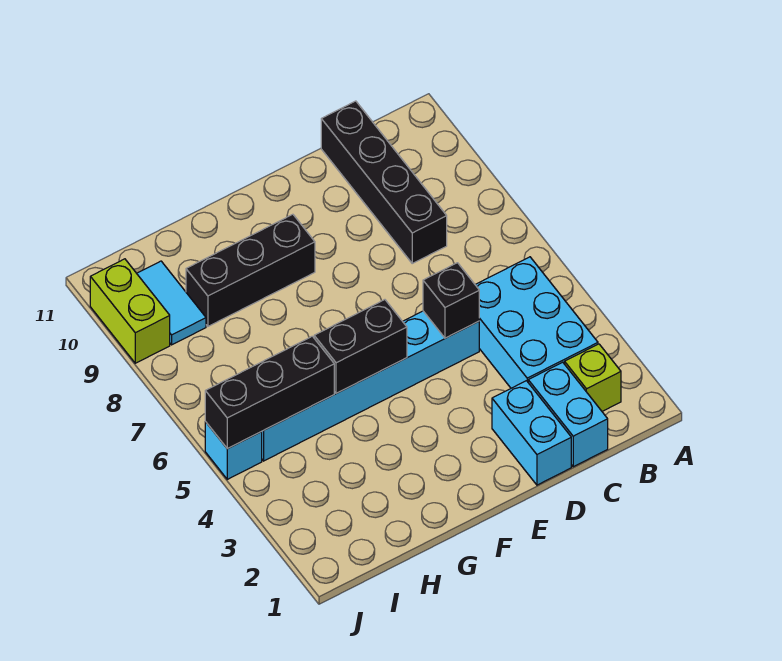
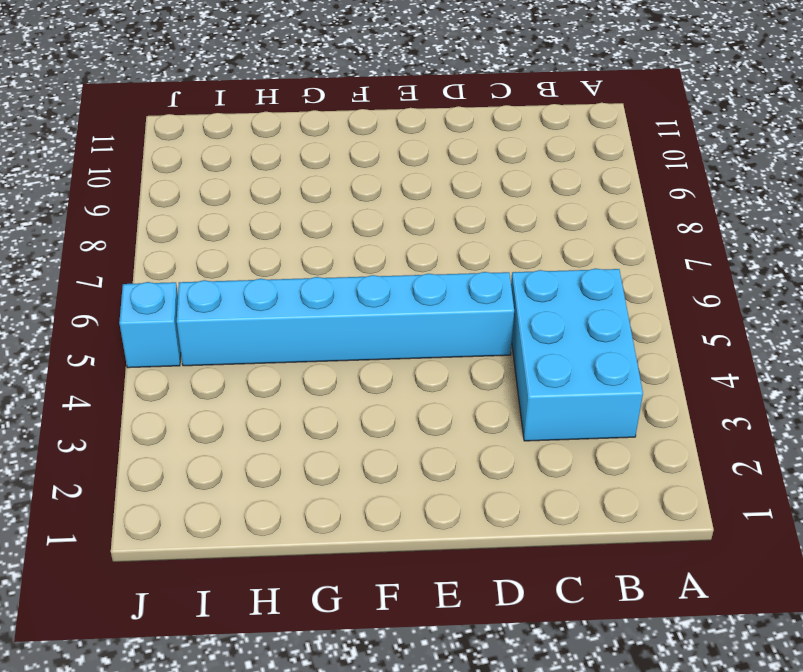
none -> lime 1x1 brick [565,344,621,411]
none -> cyan 1x2 brick [528,362,608,467]
none -> black 1x4 brick [321,101,447,263]

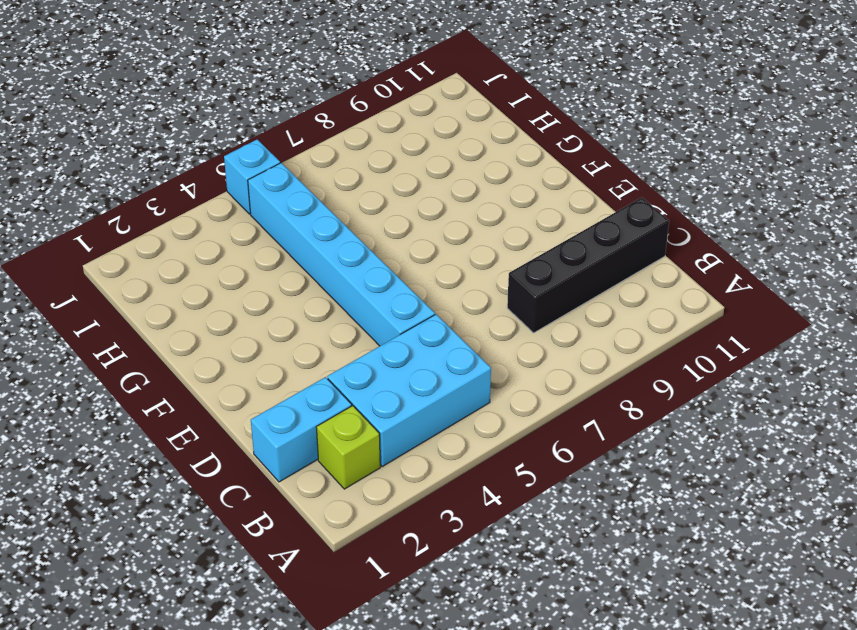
none -> cyan 1x2 brick [492,381,571,485]
none -> black 1x3 brick [186,214,315,326]
none -> cyan 1x2 tile [137,261,206,345]

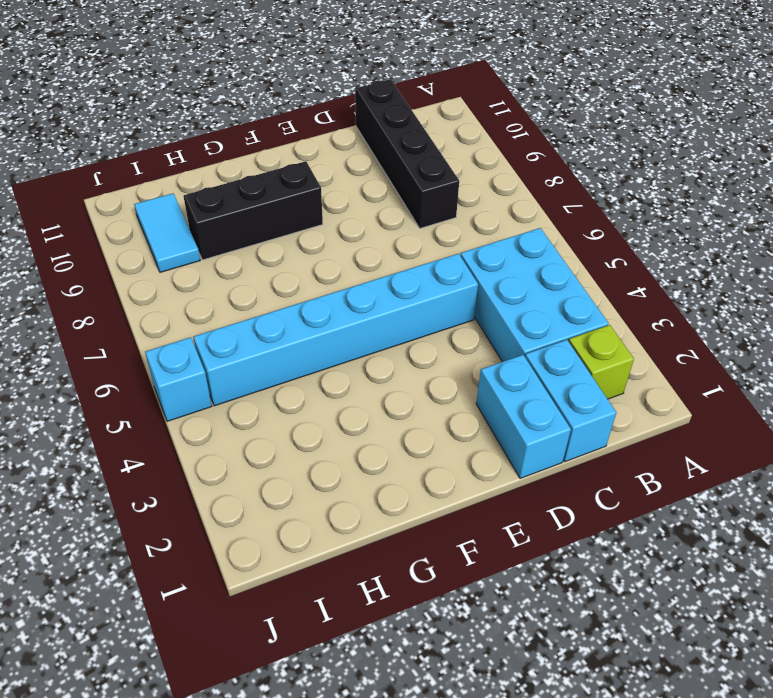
none -> lime 1x2 brick [90,259,170,363]
none -> black 1x1 brick [423,263,479,338]
none -> black 1x2 brick [314,300,407,393]

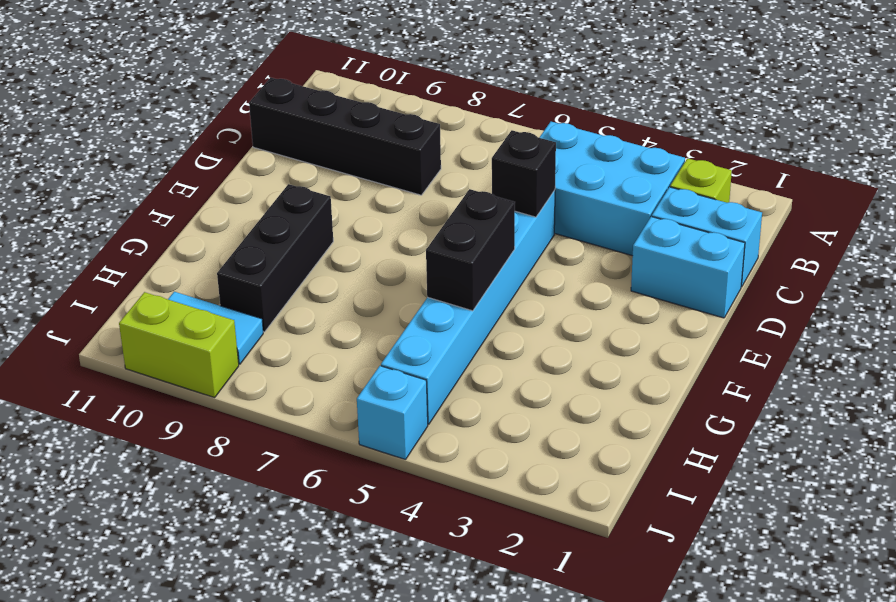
none -> black 1x3 brick [205,336,334,449]

